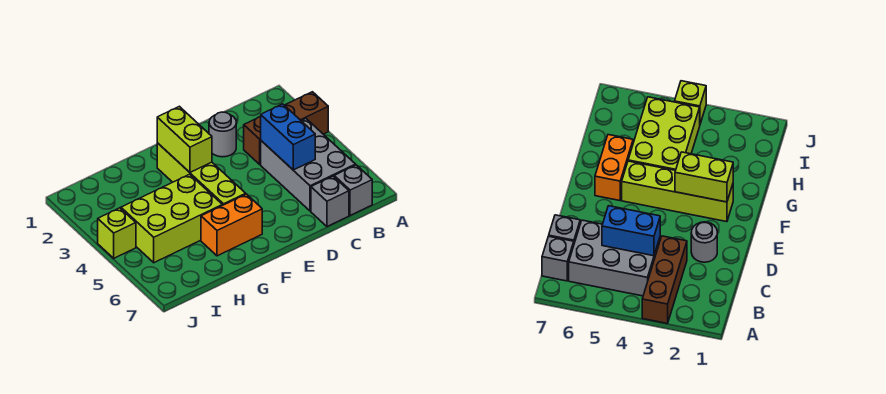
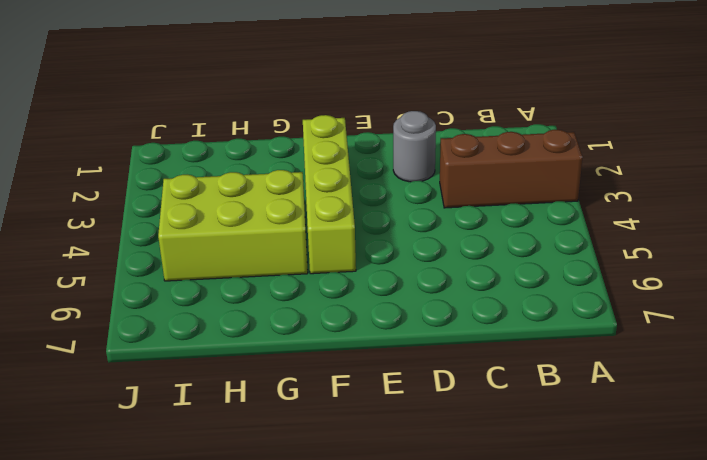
none -> grey 2x3 brick [261,119,356,211]
none -> grey 1x1 brick [334,165,372,215]

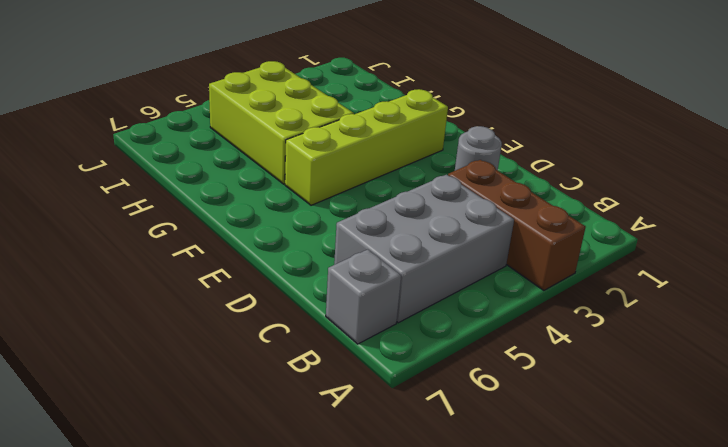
none -> grey 1x1 brick [311,176,349,227]
none -> orange 1x2 brick [201,194,262,256]

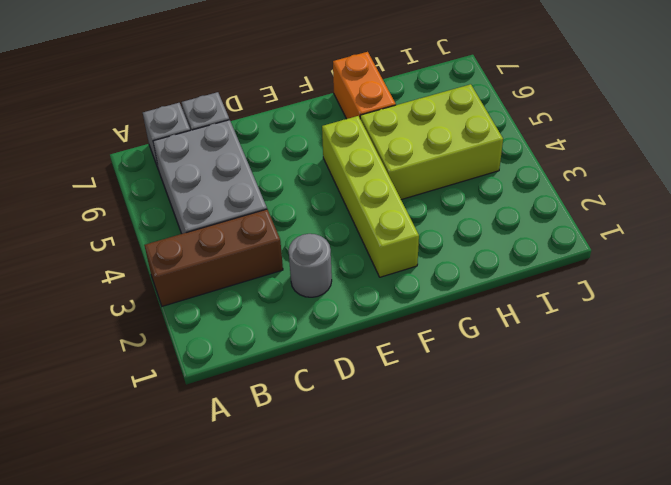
orange 1x2 brick [333,52,396,119] -> orange 1x2 brick turned to [201,194,262,256]
none -> lime 1x1 brick [98,208,136,258]
none -> blue 1x2 brick [261,104,315,170]

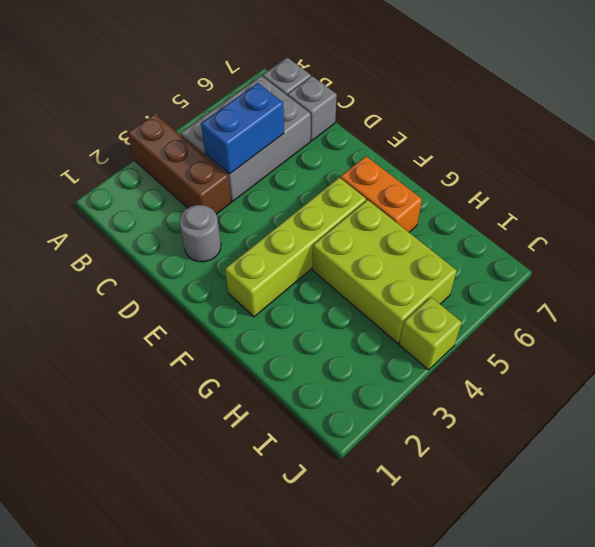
none -> lime 1x2 brick [157,106,212,172]

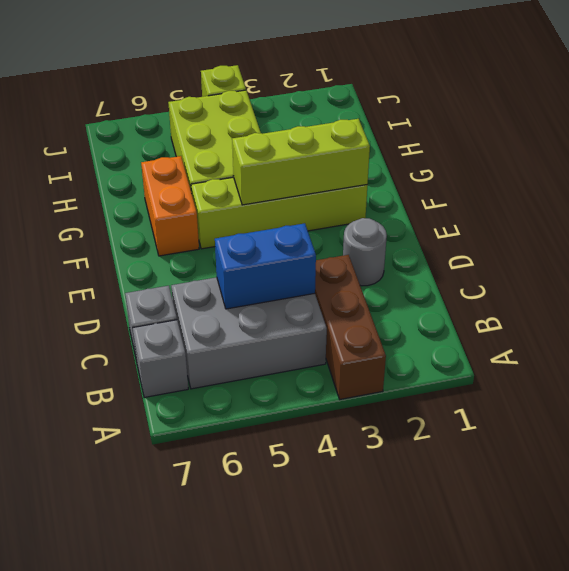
lime 1x3 brick [232,119,370,205] -> lime 1x2 brick [157,106,212,172]

